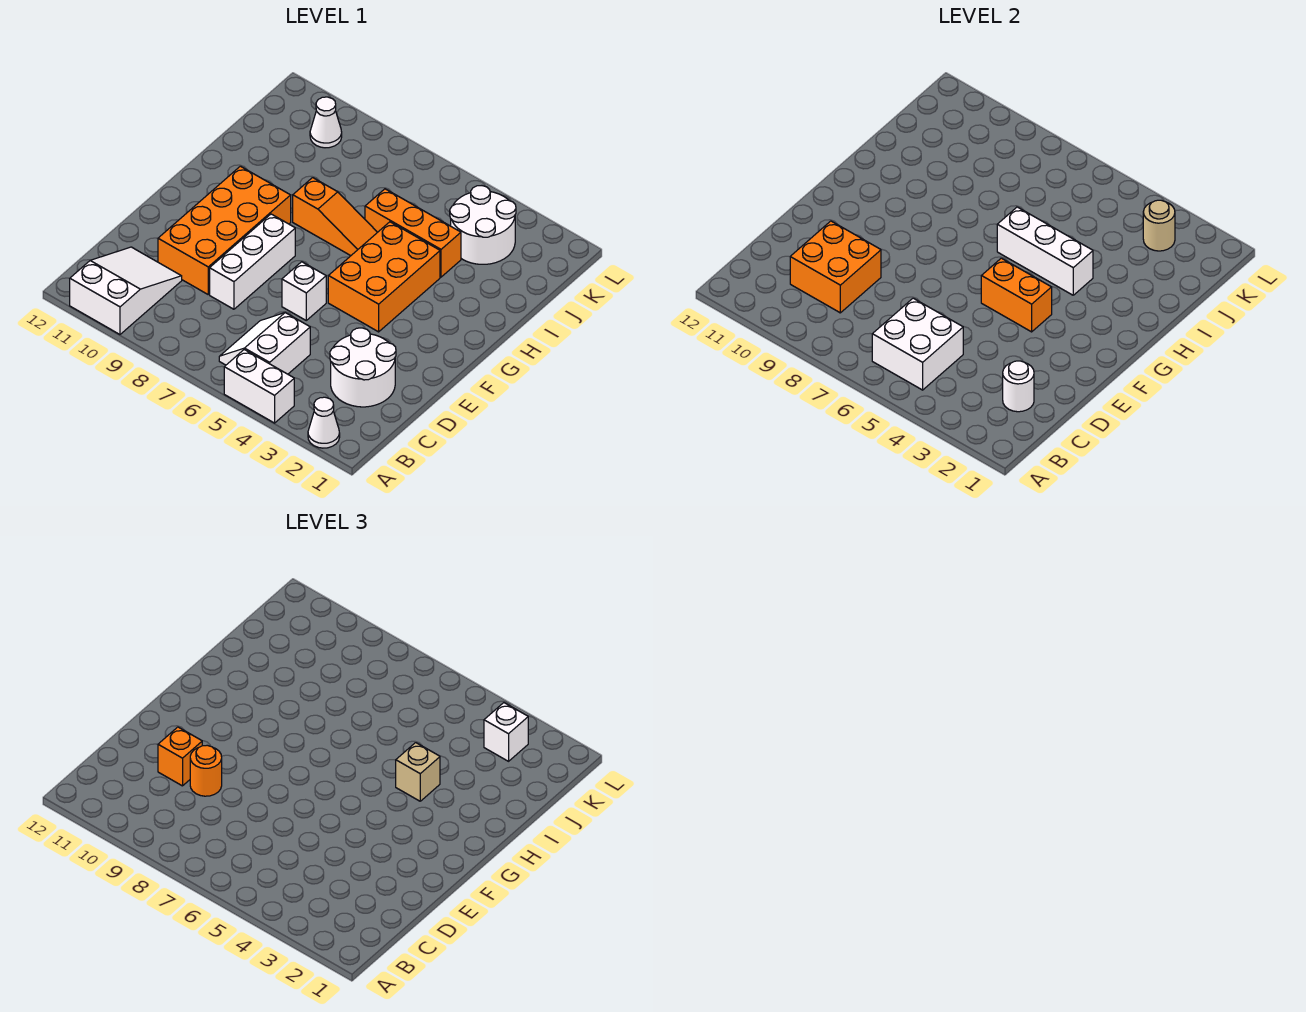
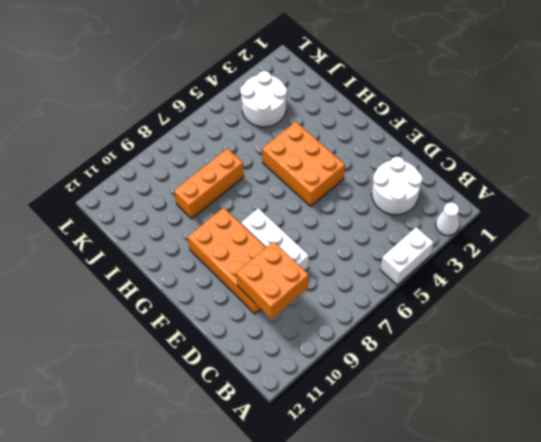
orange 1x3 brick [174,149,244,219] -> orange 1x3 brick moved to [365,189,461,277]
none -> white 2x3 slope [70,247,182,334]
none -> white 2x2 slope [219,313,310,374]
none -> white 1x1 brick [282,262,326,320]

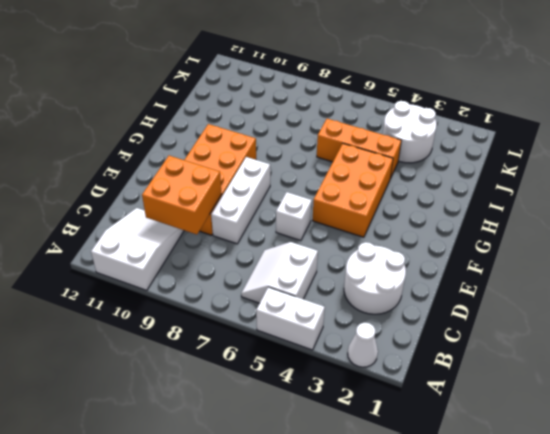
none -> orange 1x3 slope [293,178,377,256]
none -> white 1x1 cone [310,97,342,148]
none -> white 2x2 brick [872,298,963,390]

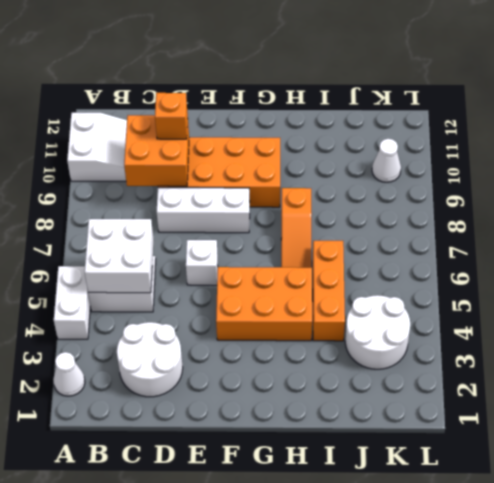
none -> white 1x1 round brick [1003,361,1034,412]
none -> orange 1x2 brick [981,258,1052,332]
none -> white 1x3 brick [997,207,1093,295]

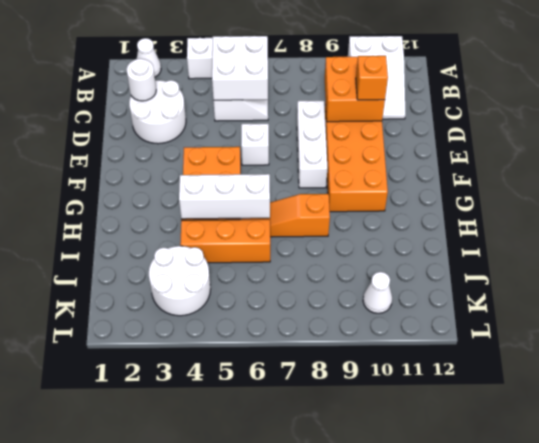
none -> orange 1x2 brick [981,258,1052,332]
none -> tan 1x1 round brick [1143,200,1175,251]
none -> orange 1x1 round brick [190,745,222,796]

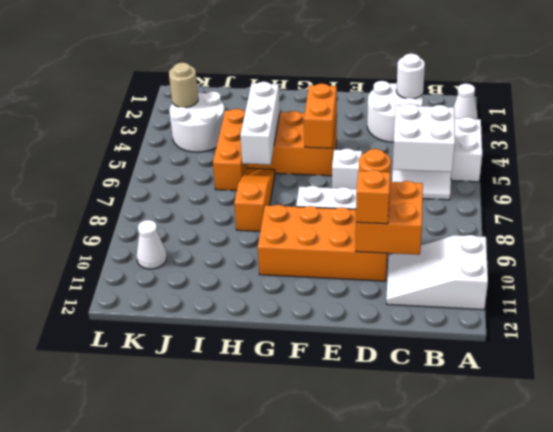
none -> tan 1x1 brick [396,743,440,801]
none -> white 1x1 brick [484,703,528,761]

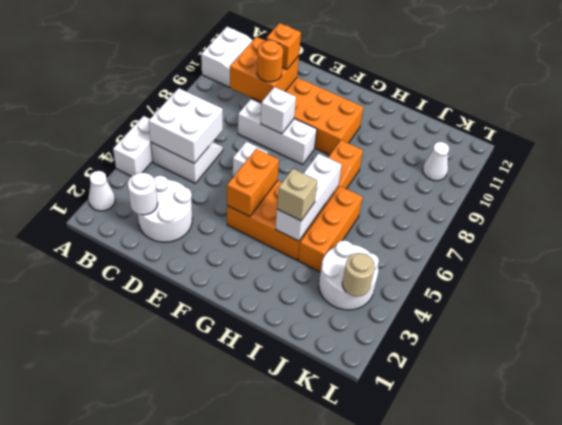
white 1x1 brick [261,87,296,134] -> white 1x1 brick moved to [484,703,528,761]

